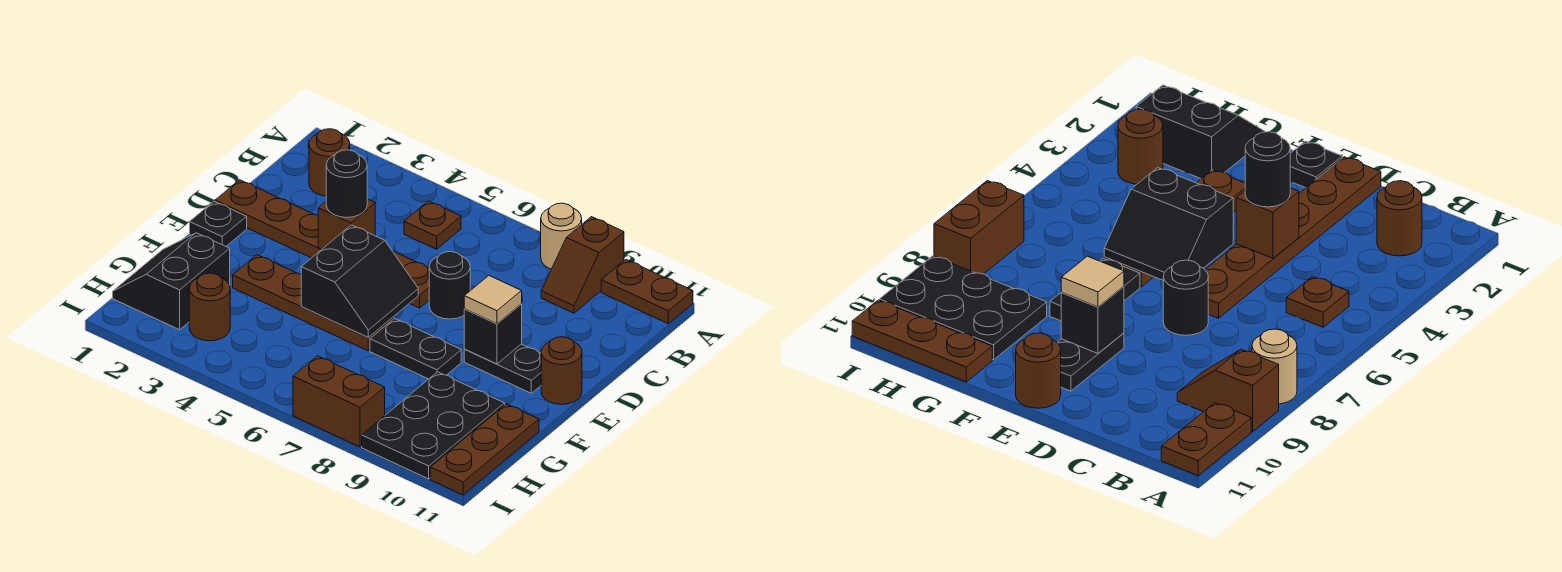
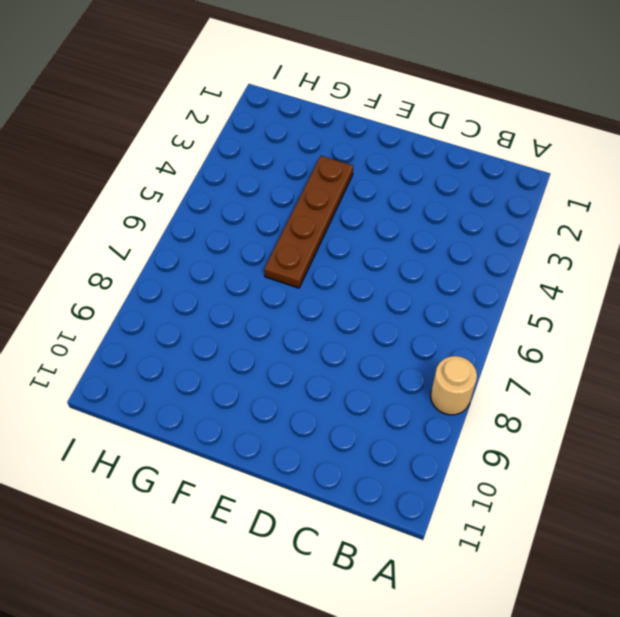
none -> brown 1x2 slope [541,217,624,313]
none -> brown 1x2 plate [601,260,693,324]
none -> brown 1x1 round brick [309,129,350,196]

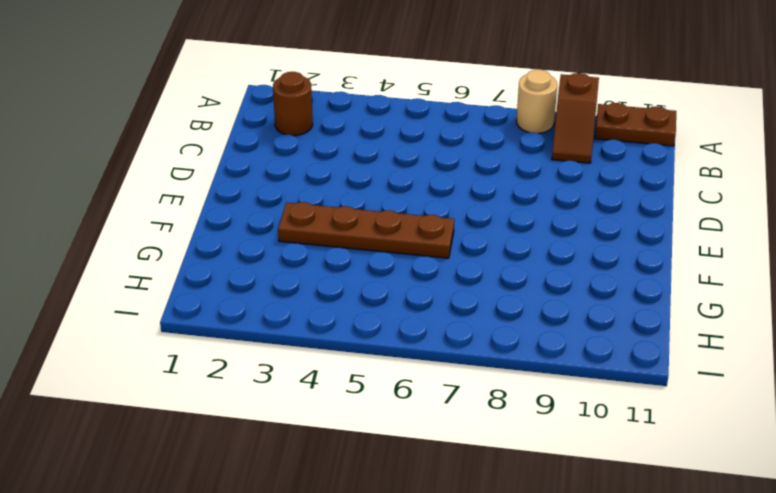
none -> brown 1x1 plate [404,201,461,249]
none -> brown 1x6 plate [215,180,429,308]
none -> black 1x1 round brick [429,252,470,319]

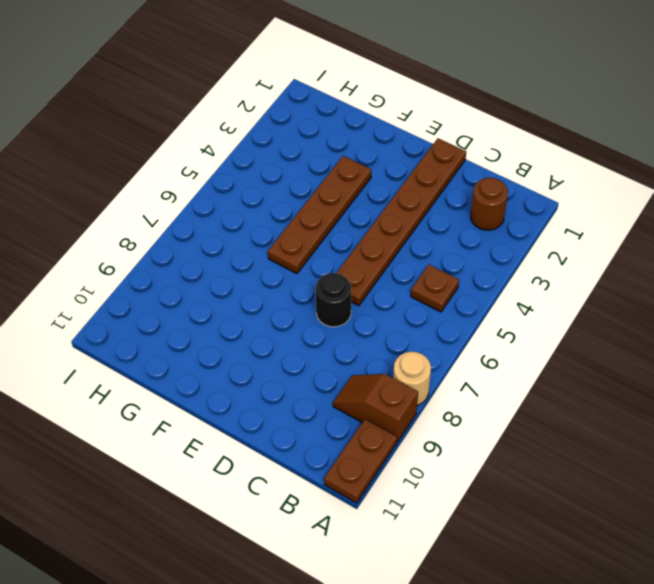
none -> black 1x1 plate [190,201,247,246]
none -> black 1x2 plate [464,344,541,393]
none -> brown 1x1 round brick [541,337,582,404]

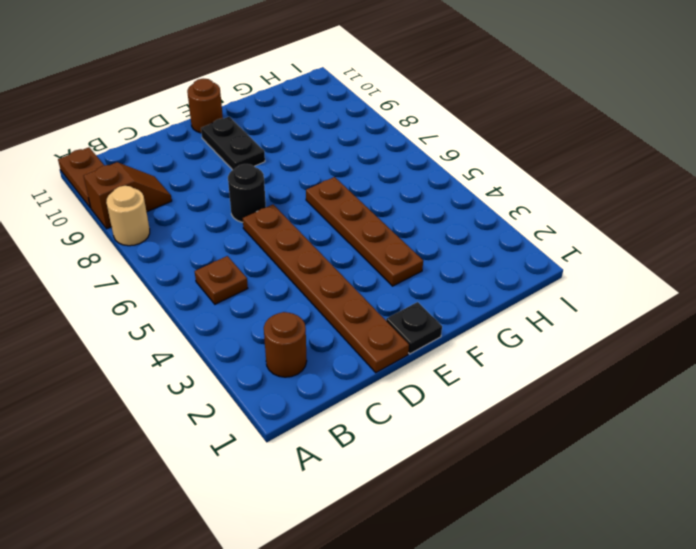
none -> black 1x2 plate [370,319,461,379]
none -> black 2x2 slope [113,233,230,330]
none -> black 2x3 plate [362,372,505,479]

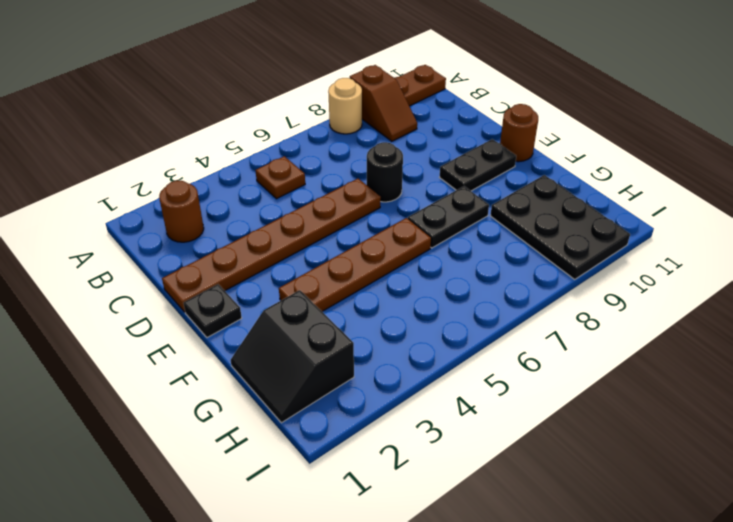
none -> brown 1x3 plate [430,404,539,495]
none -> brown 1x1 round brick [189,273,230,341]
none -> brown 1x2 brick [293,356,385,447]

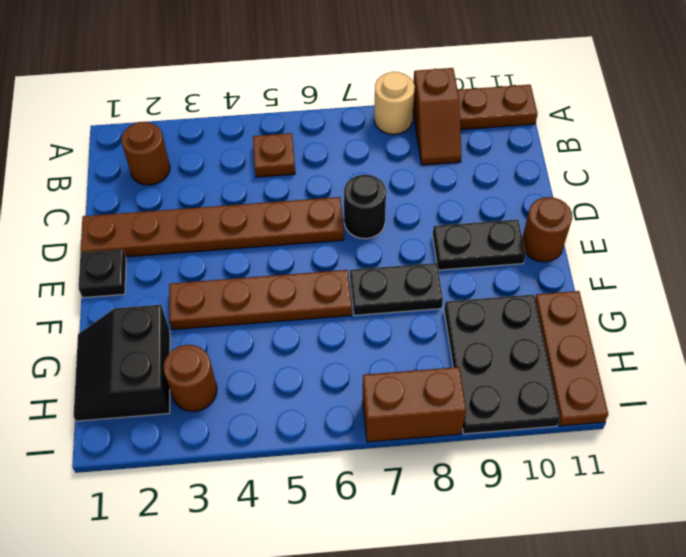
none -> brown 1x1 brick [318,199,375,249]
none -> black 2x2 slope [301,225,418,338]
none -> black 1x1 brick [464,304,522,364]

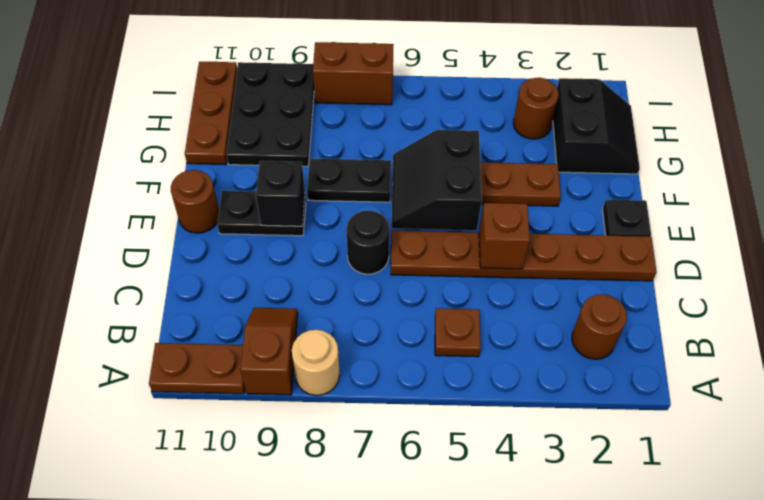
none -> black 1x1 round brick [326,150,367,218]
none -> tan 1x1 tile [464,276,522,324]

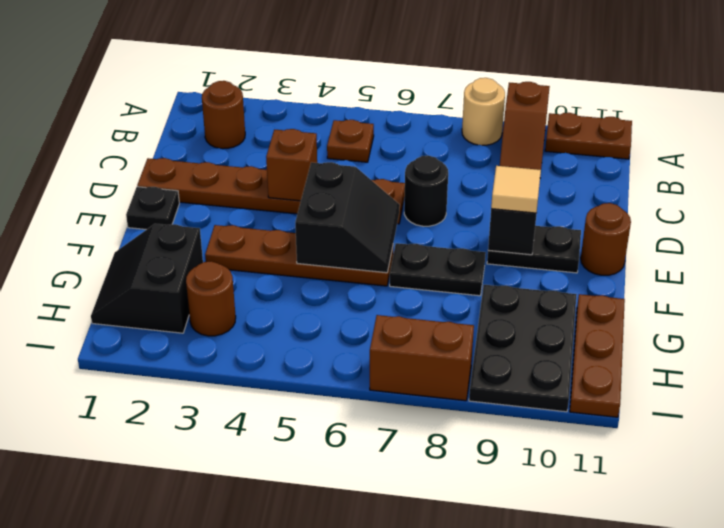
none -> black 1x1 round brick [326,150,367,218]

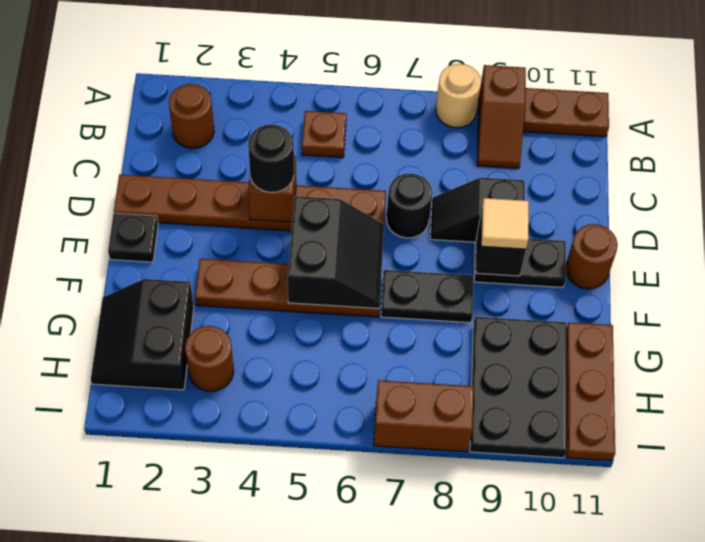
black 1x2 slope [430,178,525,242] -> none

